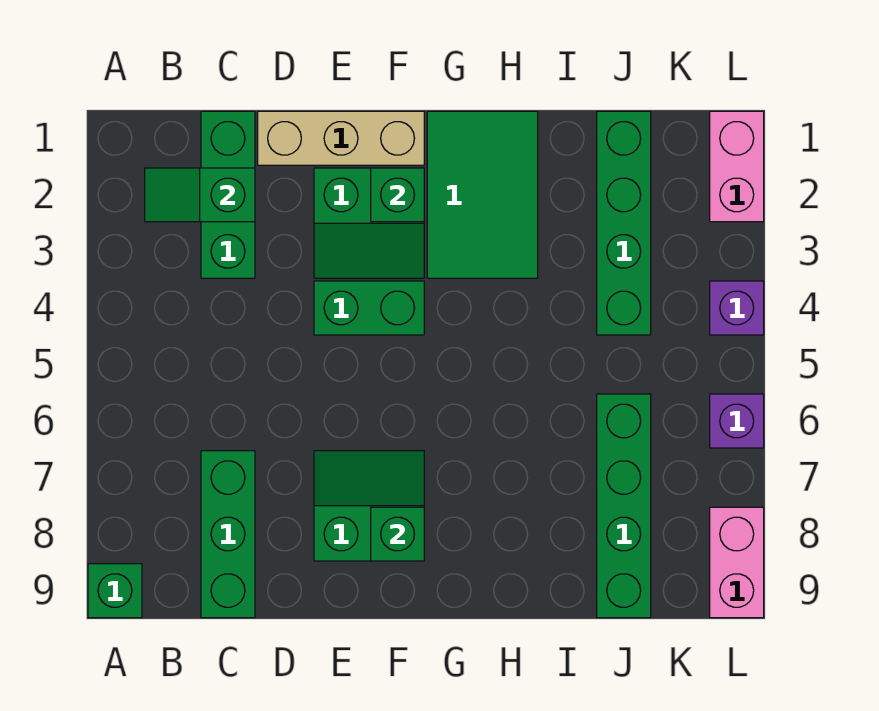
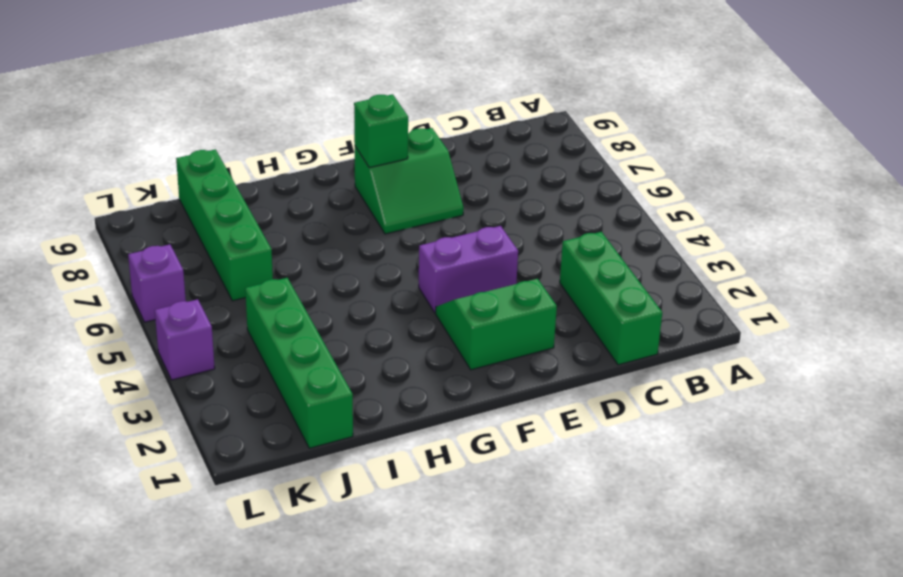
purple 1x2 brick [419,226,518,313] -> green 1x2 brick [314,281,424,335]
none -> green 1x1 brick [88,564,142,618]
none -> green 1x3 brick [201,451,255,618]
none -> tan 1x3 brick [258,111,424,165]

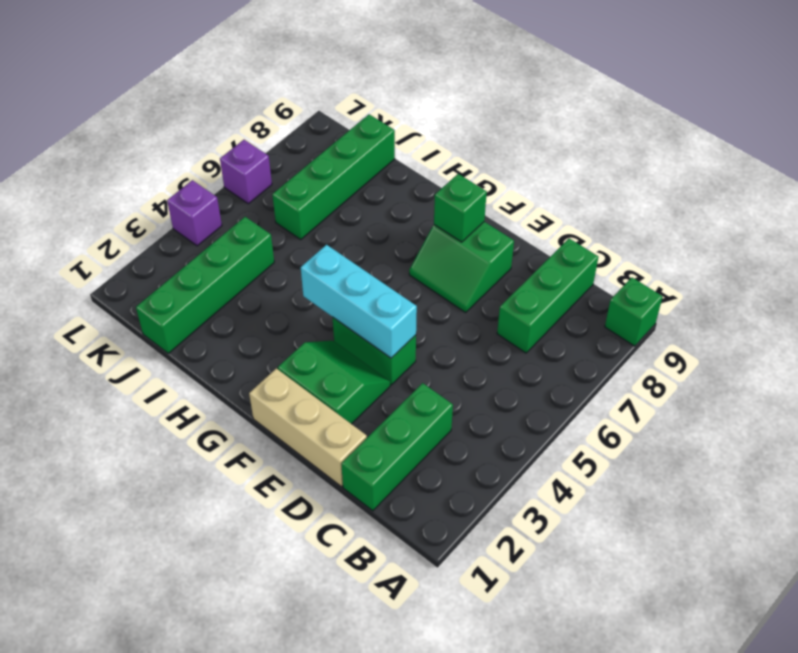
cyan 1x3 brick [301,245,417,358] -> none
none -> green 2x3 tile [427,111,538,278]
none -> pink 1x2 brick [710,111,764,222]
none -> pink 1x2 brick [710,507,764,618]

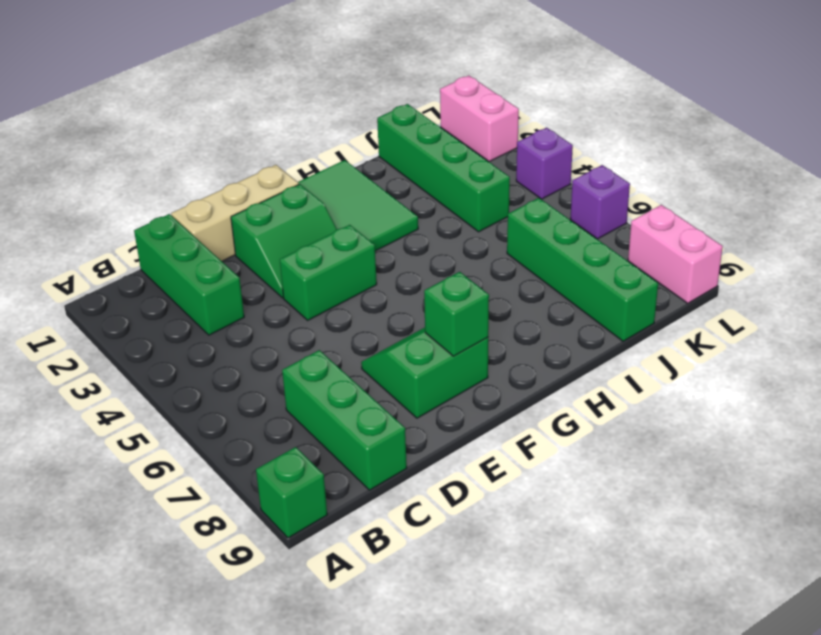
none -> green 1x2 slope [145,168,255,222]
none -> green 1x1 brick [371,168,424,222]

